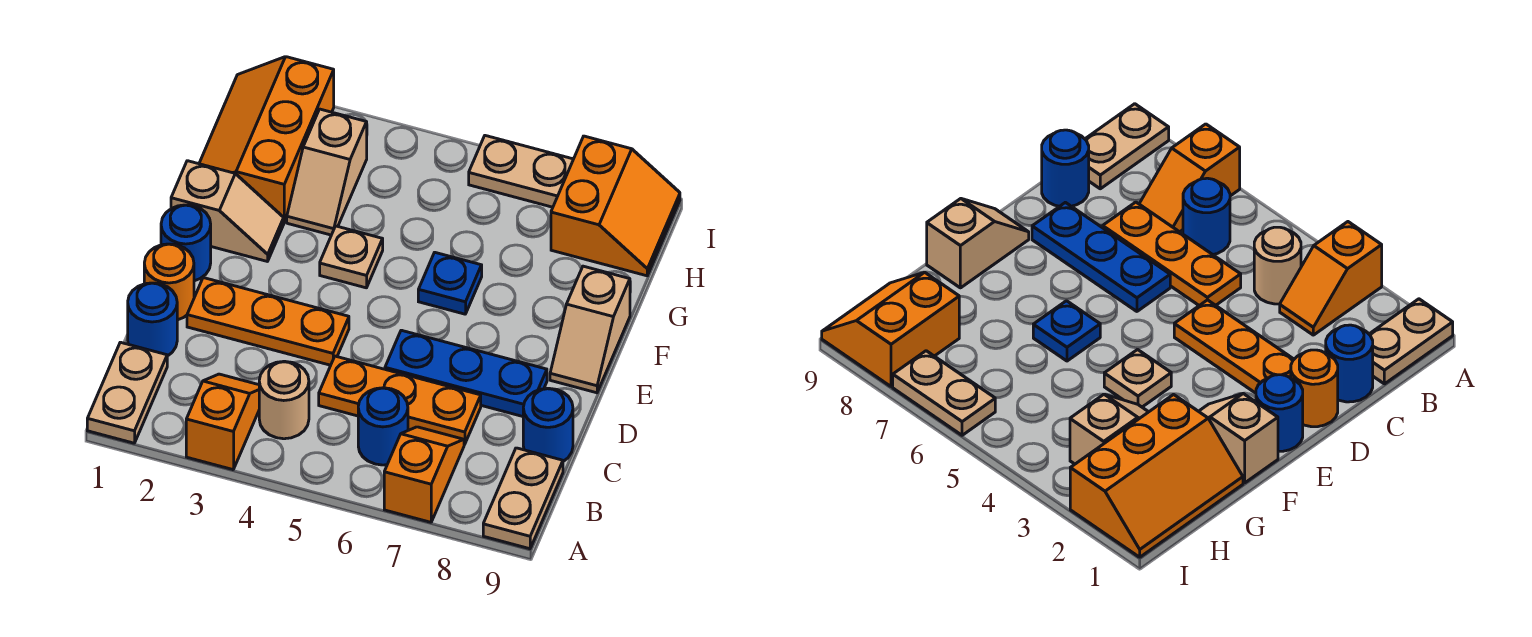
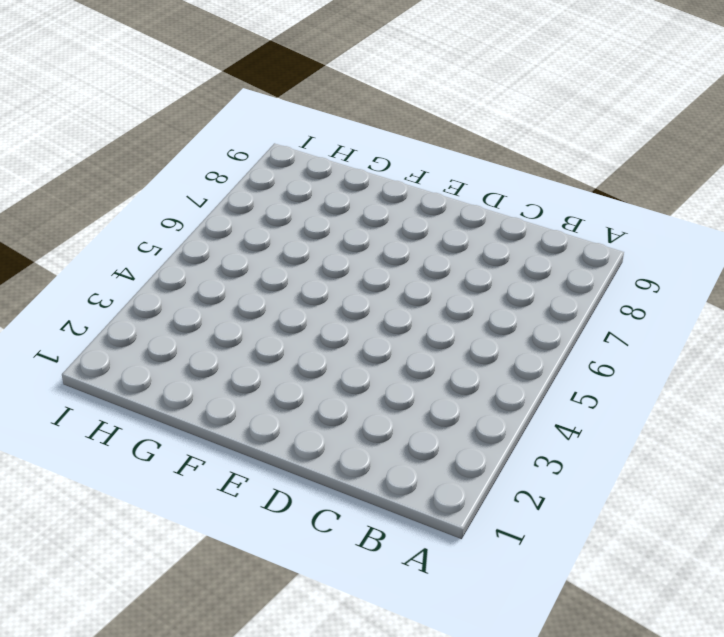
none -> tan 1x2 plate [87,342,167,443]
none -> orange 1x2 slope [186,374,259,470]
none -> orange 1x2 slope [384,427,464,522]

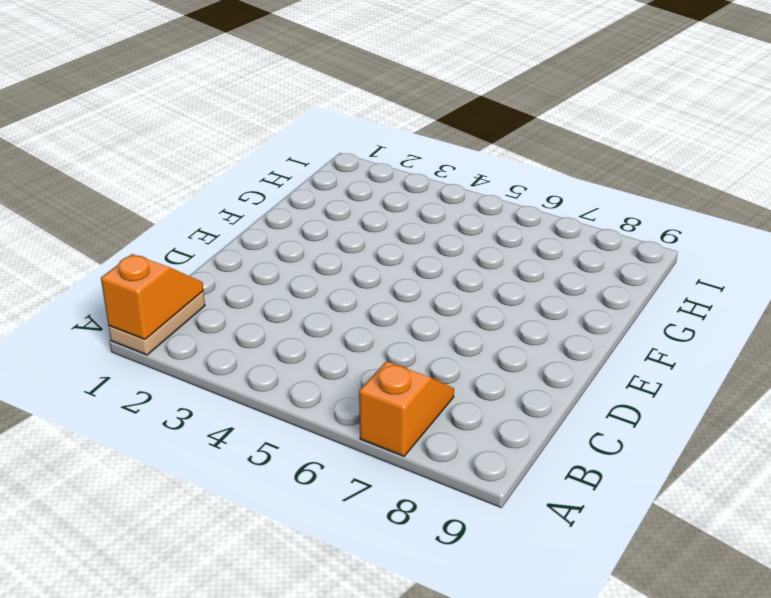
orange 1x2 slope [101,254,203,339] -> orange 1x2 slope moved to [186,374,259,470]
none -> tan 1x2 plate [483,448,563,549]
none -> tan 1x1 round brick [259,361,309,439]
none -> blue 1x1 round brick [358,388,408,465]

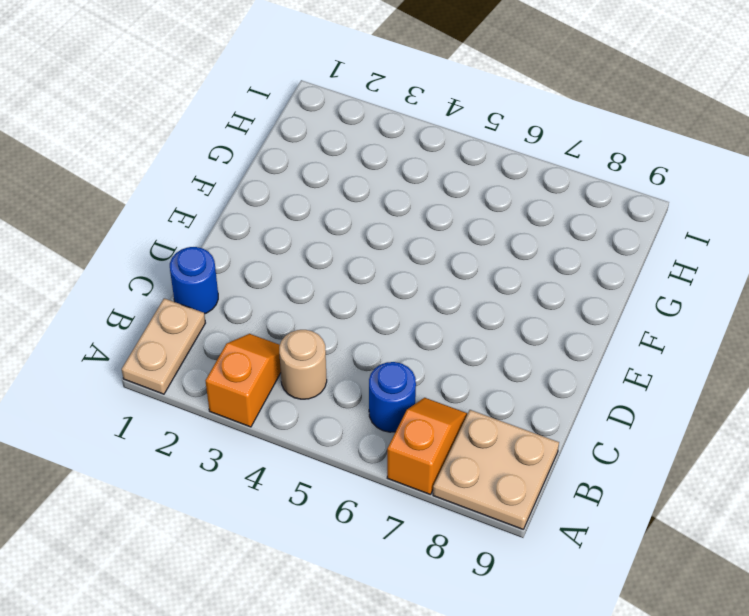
tan 2x2 plate [433,410,559,529] -> tan 1x2 plate [483,448,563,549]
none -> orange 1x3 plate [319,356,481,444]
none -> blue 1x1 round brick [523,388,573,461]
none -> orange 1x1 round brick [144,244,194,320]

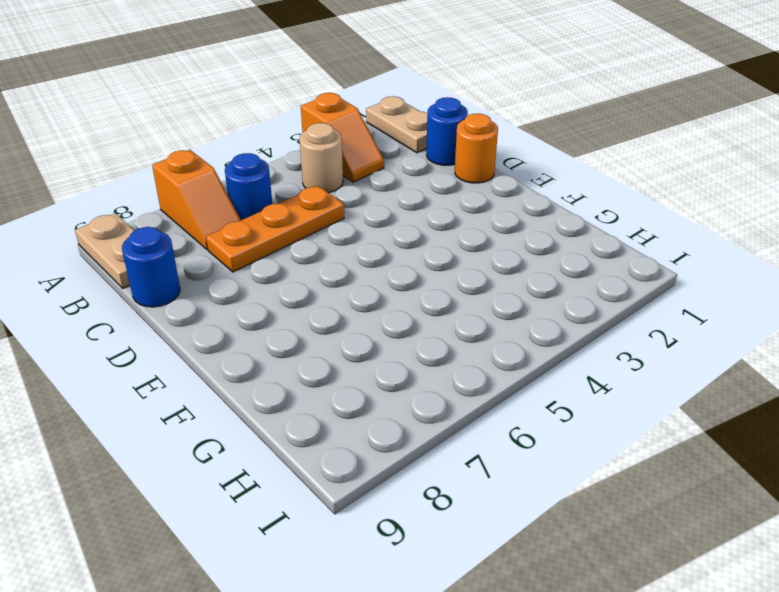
none -> orange 1x3 plate [187,278,349,365]
none -> blue 1x3 plate [385,330,547,416]
none -> blue 1x1 round brick [161,205,211,281]

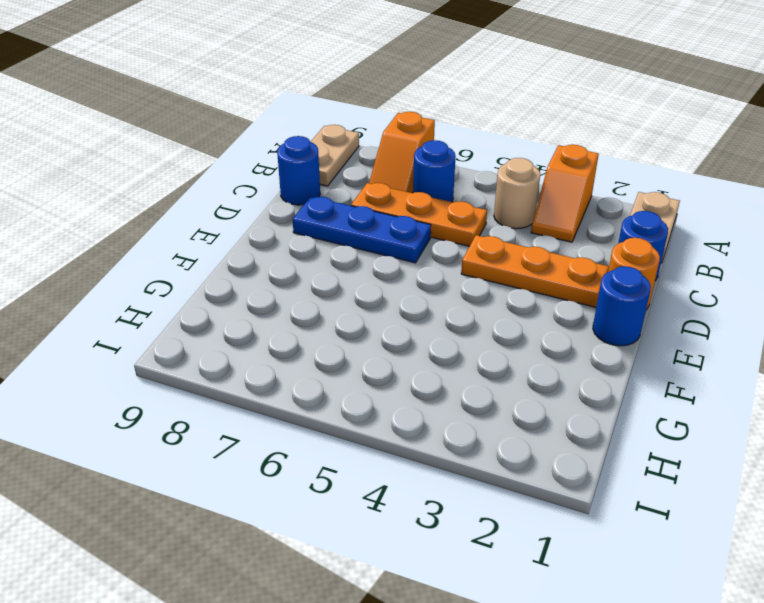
none -> tan 1x2 slope [550,266,630,393]
none -> tan 1x2 slope [171,161,284,262]
none -> tan 1x1 plate [320,226,383,288]

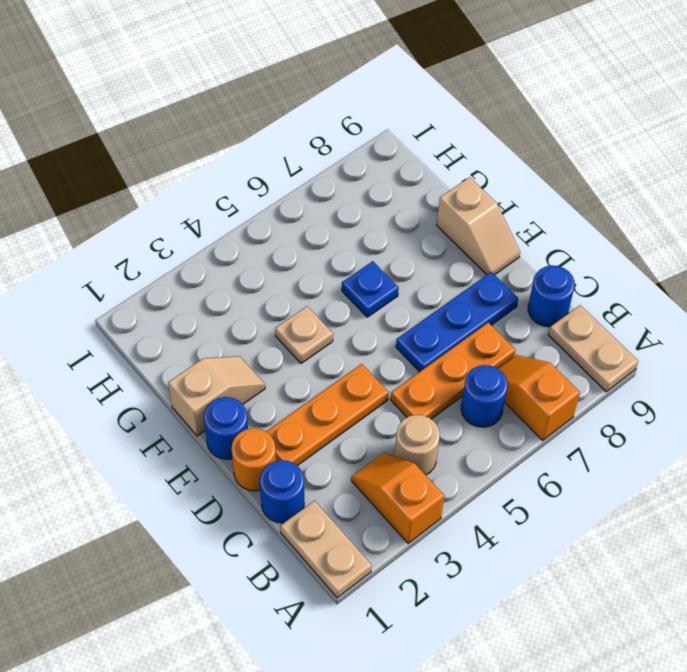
none -> orange 2x3 slope [199,57,334,222]
none -> tan 1x2 slope [287,109,367,235]
none -> orange 2x2 slope [551,136,680,276]

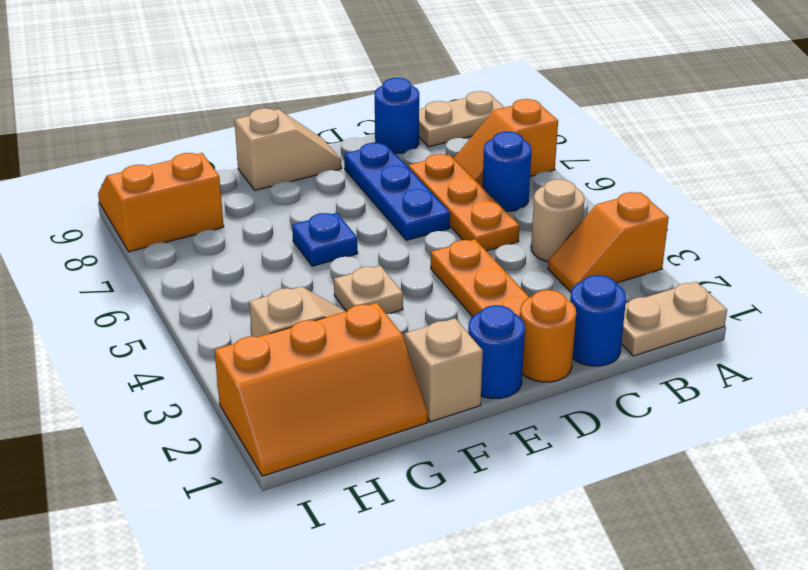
none -> tan 1x2 plate [469,136,573,207]

